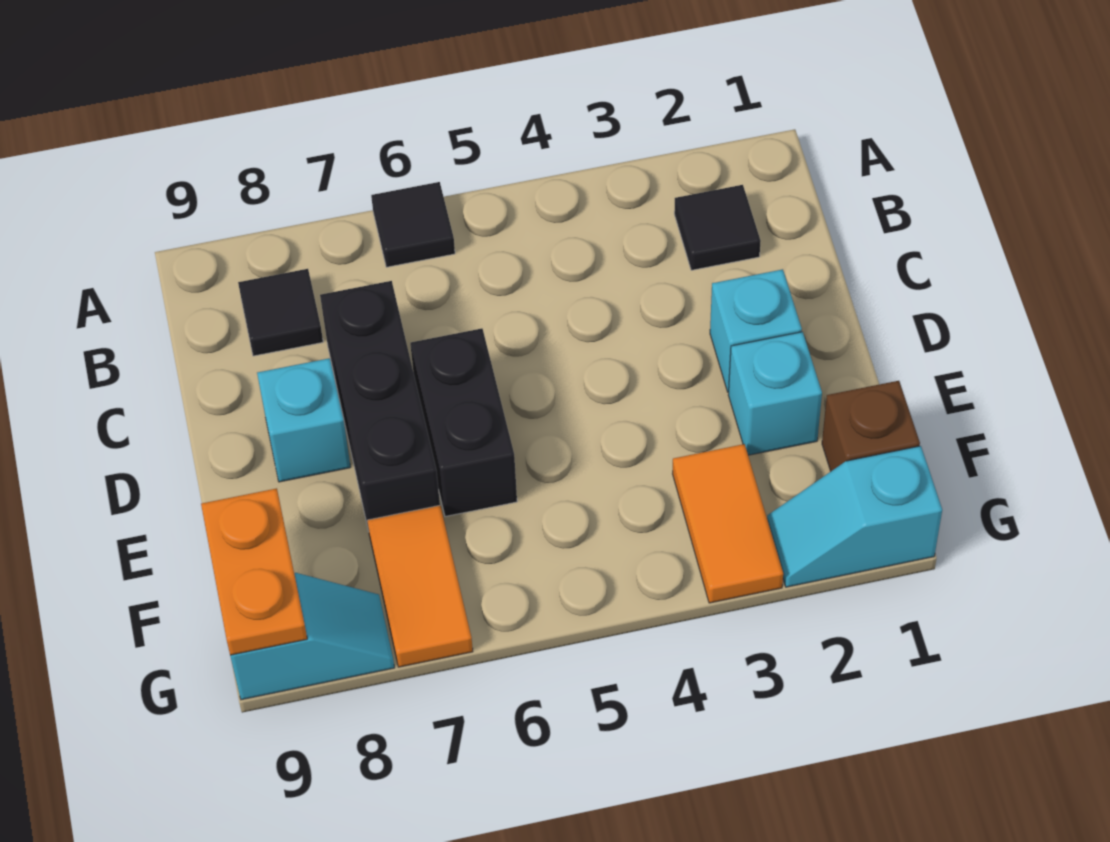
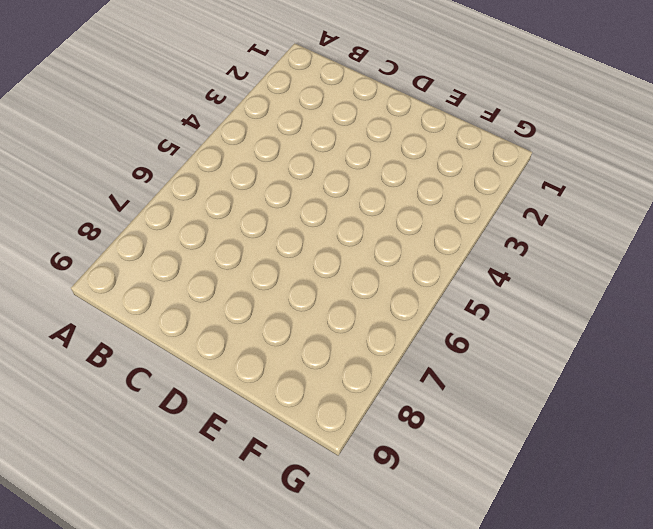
none -> black 1x1 tile [371,182,455,267]
none -> black 1x1 tile [674,185,761,270]
none -> black 1x1 tile [238,269,323,356]

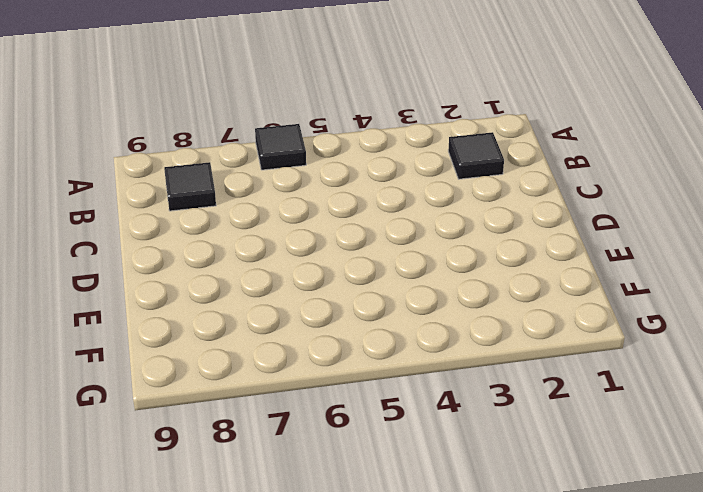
none -> black 1x3 brick [320,281,440,531]
none -> cyan 1x1 brick [710,269,802,392]
none -> black 1x2 brick [410,328,517,516]

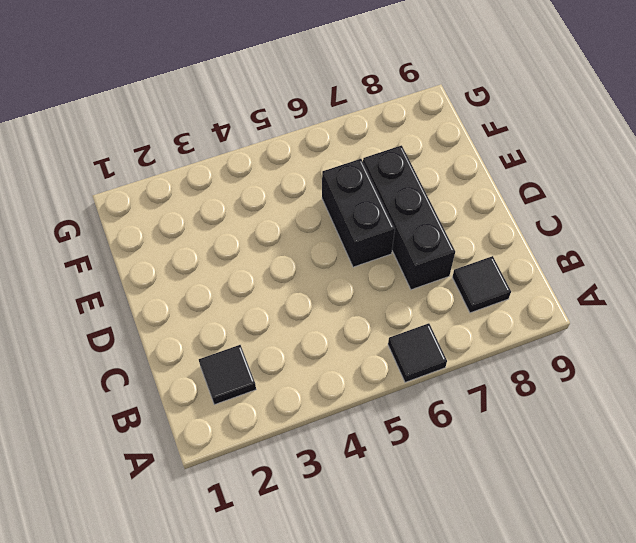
none -> cyan 1x1 brick [710,269,802,392]
none -> cyan 1x1 brick [257,358,351,482]
none -> cyan 1x1 brick [728,332,822,455]

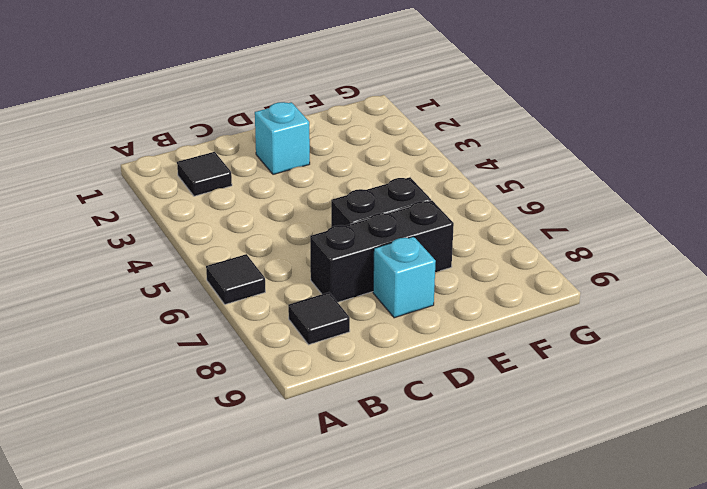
none -> cyan 1x1 brick [728,332,822,455]
none -> brown 1x1 brick [822,381,920,471]
none -> orange 1x2 tile [673,444,783,603]

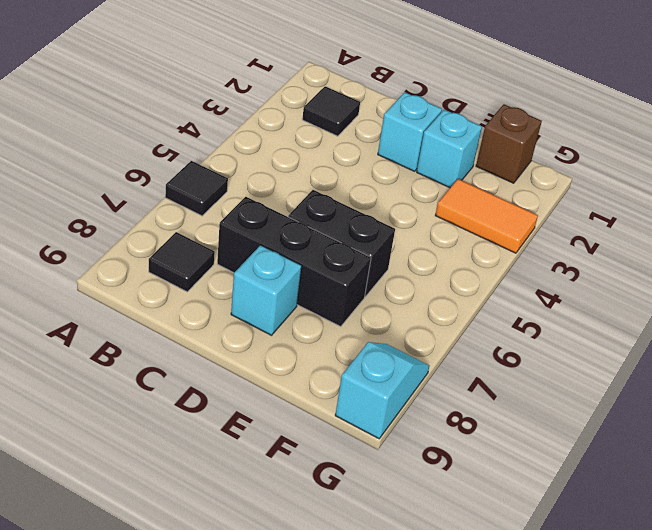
none -> orange 1x2 tile [367,505,473,667]
none -> cyan 1x2 slope [767,446,942,587]
none -> orange 1x2 plate [201,488,307,655]

